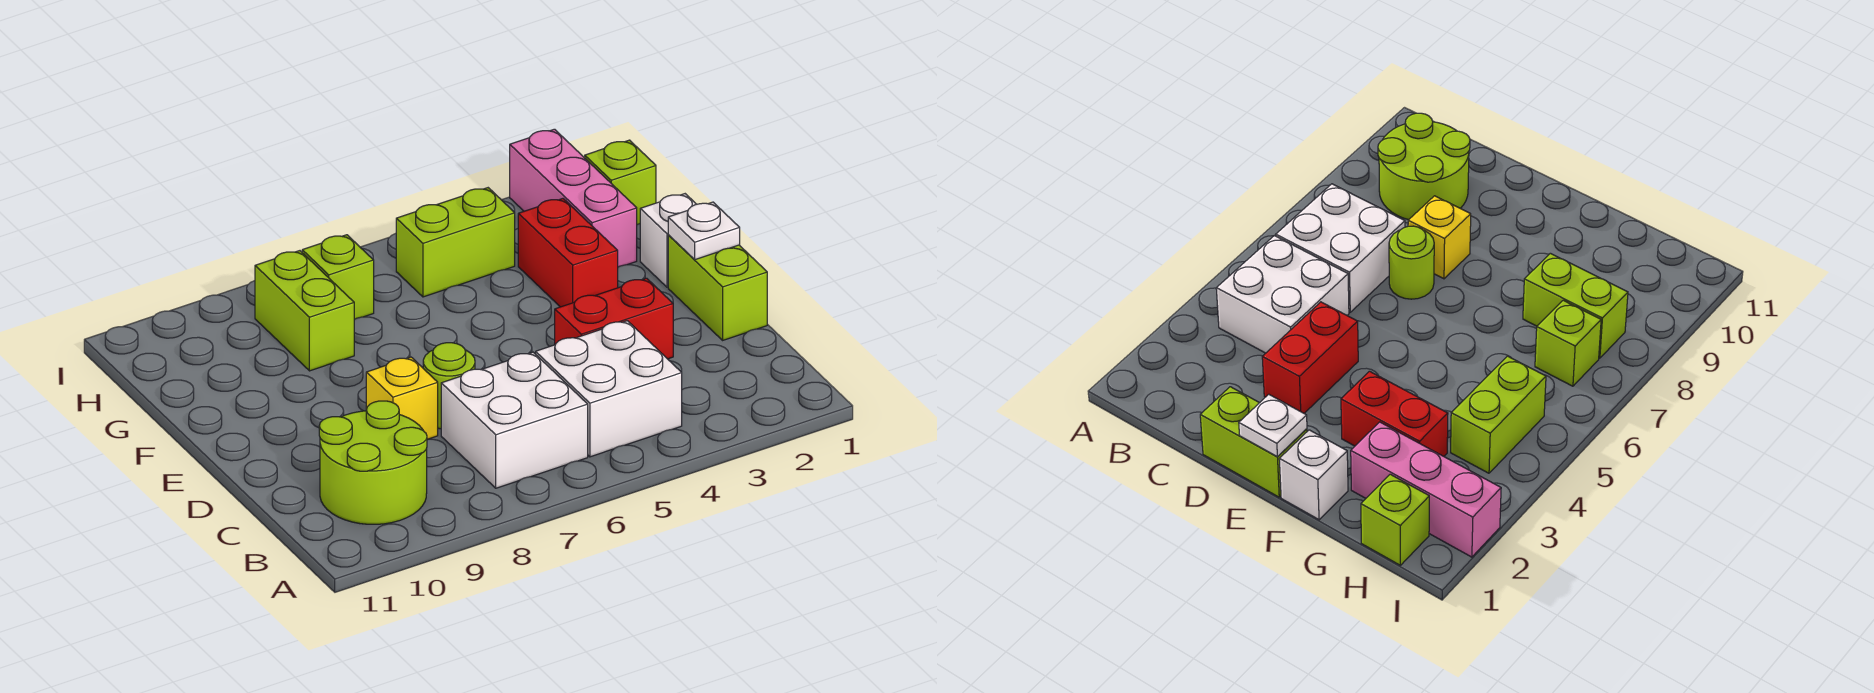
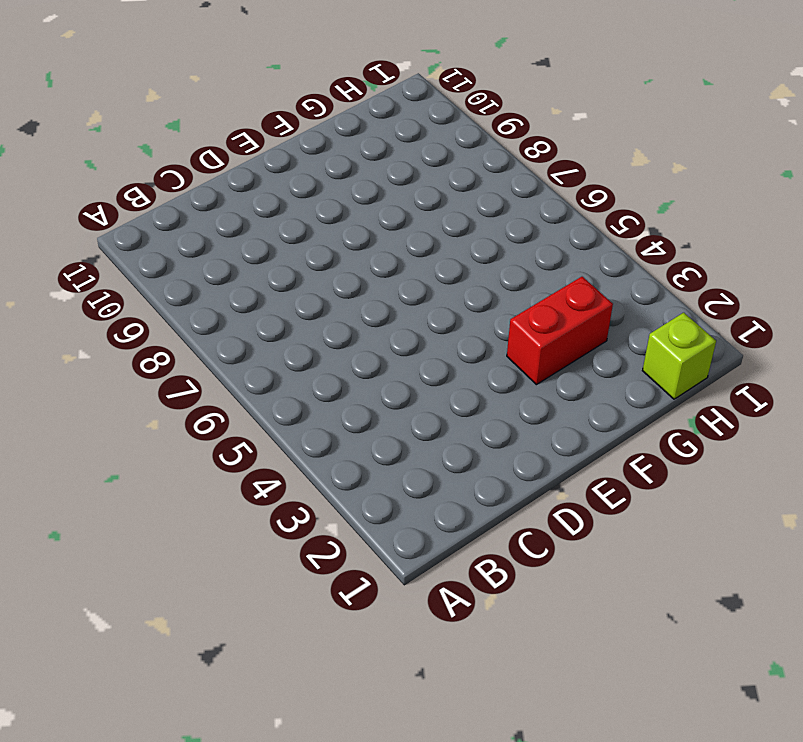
none -> white 2x2 brick [536,321,682,457]
none -> white 2x2 brick [441,352,588,488]
none -> lime 2x2 round brick [319,401,427,524]

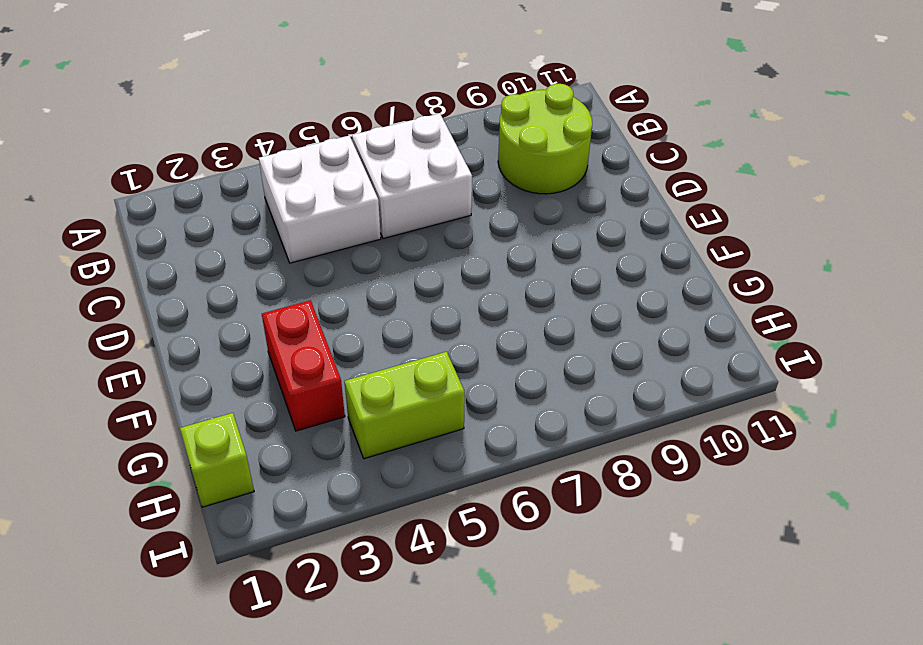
none -> lime 1x2 brick [668,235,767,340]
none -> red 1x2 brick [555,278,673,359]
none -> lime 1x1 round brick [423,343,475,429]

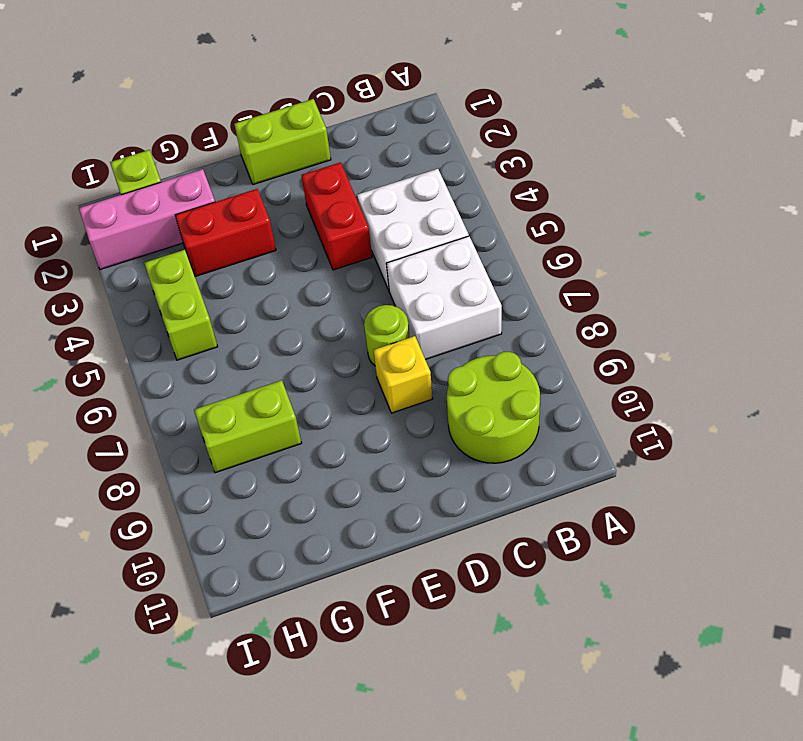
none -> white 1x1 brick [640,194,696,287]
none -> lime 1x1 brick [302,235,374,319]
none -> white 1x1 plate [668,202,740,260]

